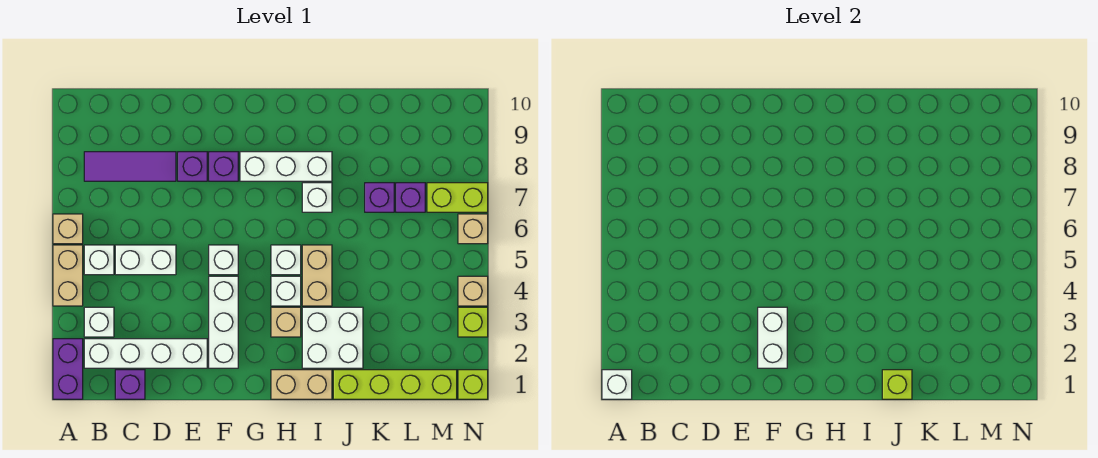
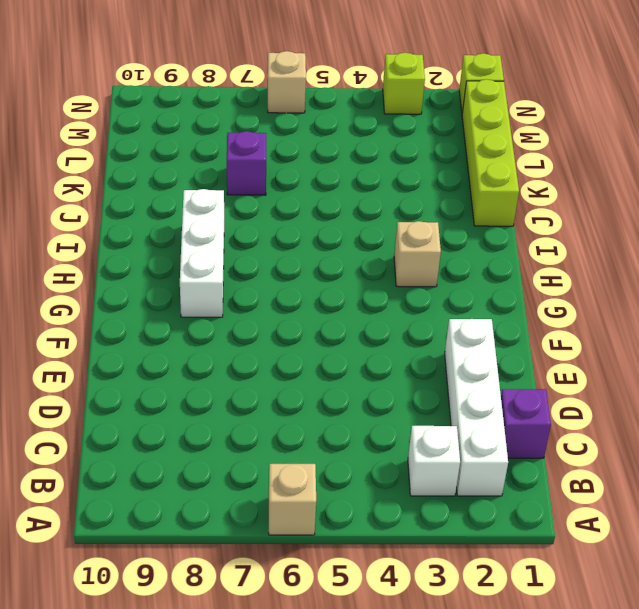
none -> purple 1x2 brick [53,339,83,399]
none -> tan 1x2 brick [53,245,83,306]
none -> white 1x1 brick [84,245,114,275]
none -> purple 1x3 tile [84,152,176,181]

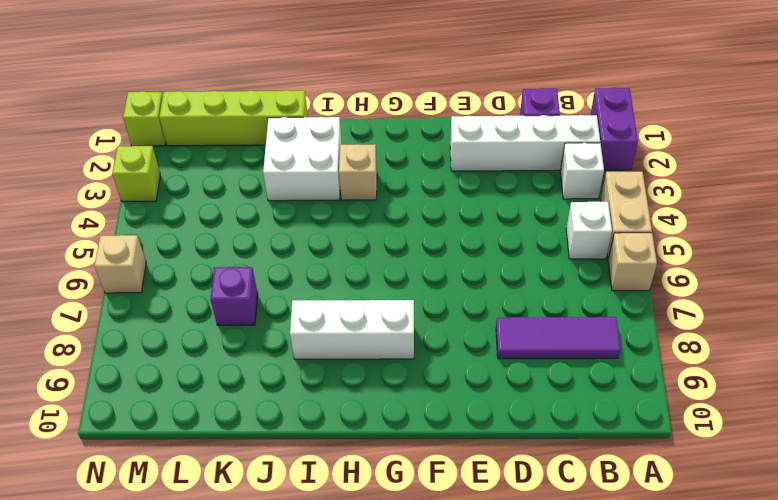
none -> white 1x2 brick [115,245,176,275]
none -> purple 1x1 brick [178,152,207,181]
none -> white 1x3 brick [209,276,238,368]
none -> white 1x1 brick [209,245,238,275]

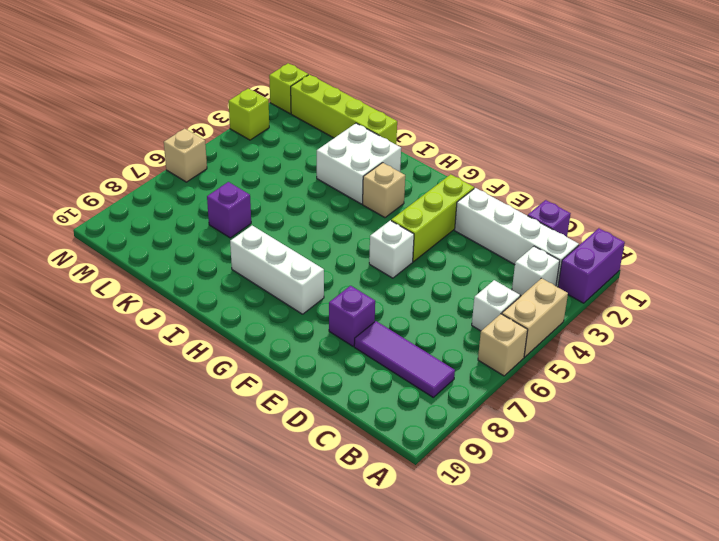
lime 1x3 brick [391,174,474,262] -> white 1x3 brick [209,276,238,368]
none -> white 1x2 brick [115,245,176,275]
none -> purple 1x1 brick [209,152,238,181]
none -> tan 1x2 brick [271,370,332,399]
none -> white 1x1 brick [271,276,301,306]

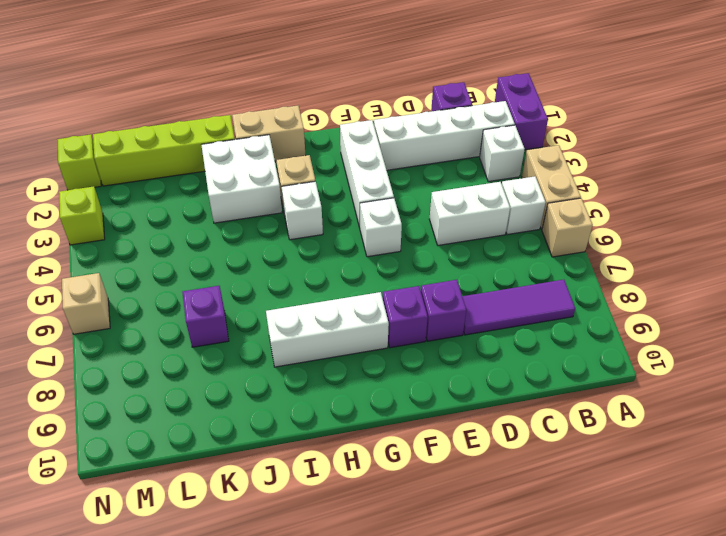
none -> white 1x1 brick [271,245,301,275]
none -> tan 1x2 brick [302,245,332,306]
none -> white 1x1 brick [302,183,332,212]
none -> purple 1x1 brick [396,183,425,212]

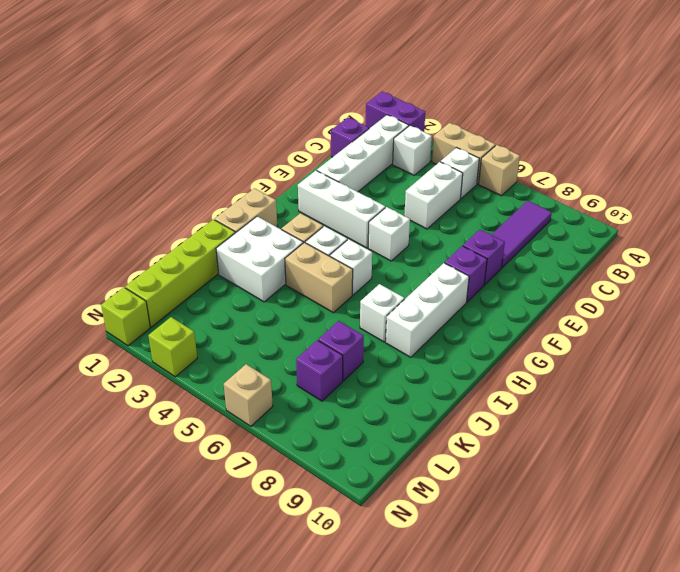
none -> lime 1x2 brick [427,183,488,212]
none -> tan 1x1 brick [458,276,488,306]
none -> white 1x1 brick [602,370,632,399]
none -> white 1x2 brick [758,307,787,368]

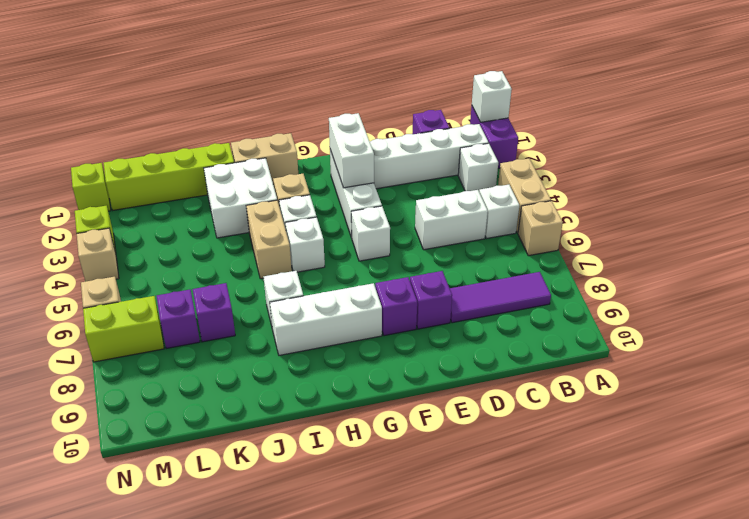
none -> lime 1x1 brick [882,370,912,399]

